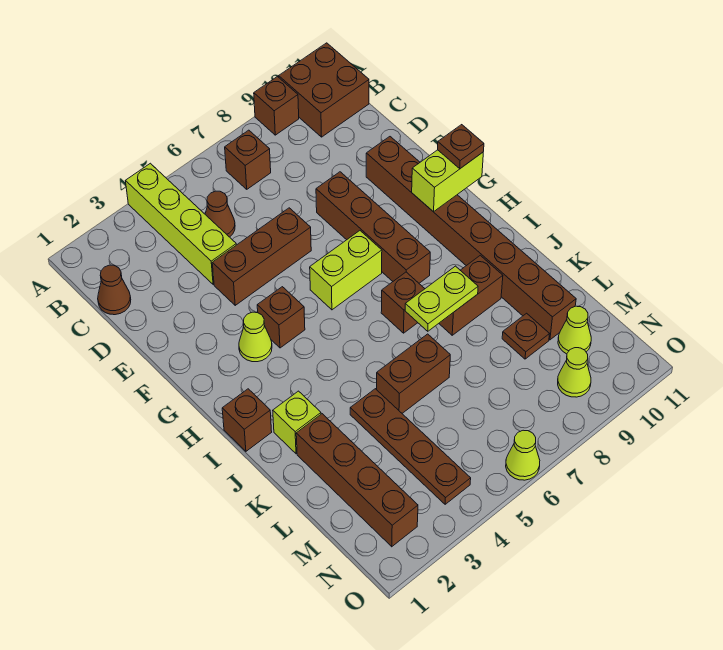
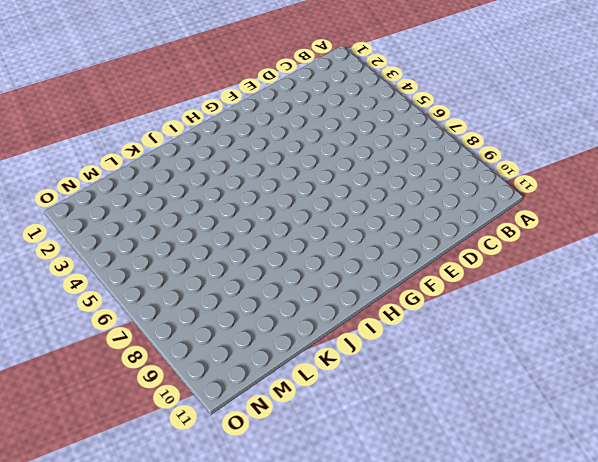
none -> lime 1x4 brick [126,163,236,285]
none -> brown 1x1 brick [254,77,299,135]
none -> brown 2x2 brick [279,43,369,137]

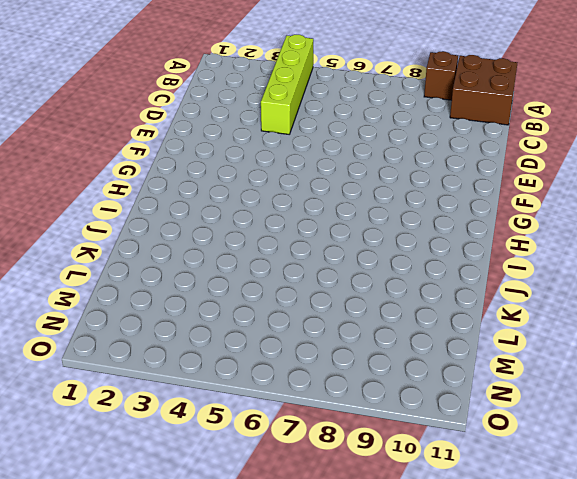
none -> brown 1x1 brick [225,130,271,189]
none -> brown 1x1 cone [98,265,131,315]
none -> brown 1x1 cone [205,191,235,237]

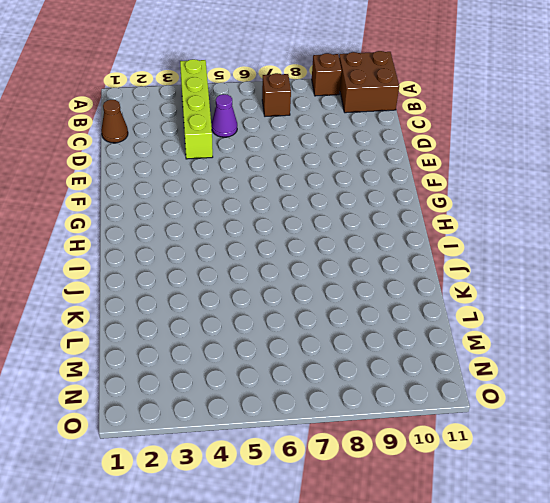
purple 1x1 cone [211,94,237,137] -> brown 1x1 cone [205,191,235,237]
none -> brown 1x3 brick [212,208,311,305]
none -> brown 1x4 brick [316,172,430,283]
none -> brown 1x8 brick [366,137,576,340]

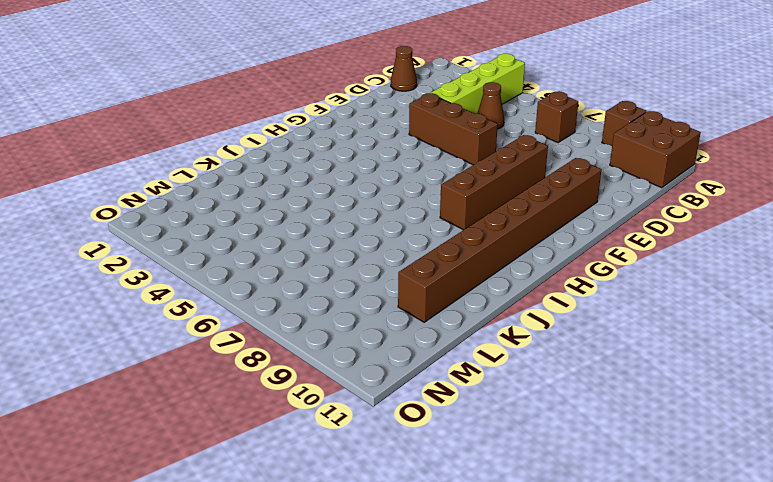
none -> lime 1x1 cone [239,312,272,362]
none -> brown 1x1 brick [257,287,305,348]
none -> lime 1x2 brick [310,231,382,310]

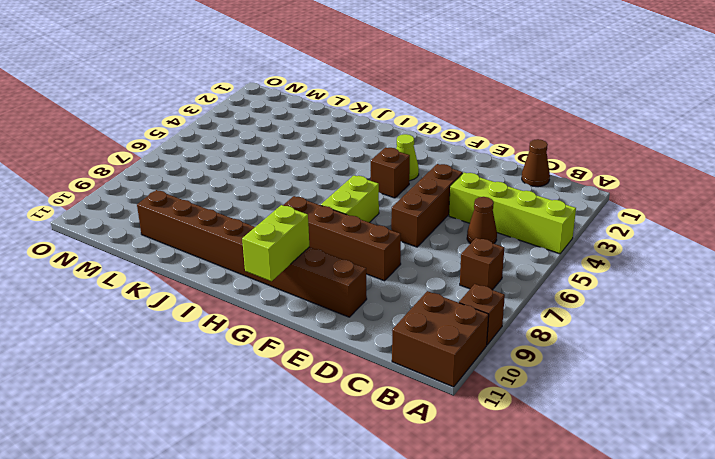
none -> brown 1x1 brick [222,389,272,451]
none -> brown 1x1 brick [381,272,425,333]
none -> lime 1x1 brick [273,391,321,454]

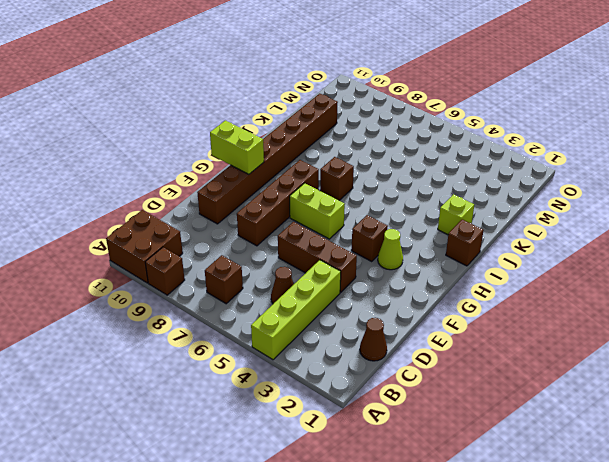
none -> brown 1x2 brick [439,255,503,335]
none -> brown 1x4 brick [296,414,418,547]
none -> brown 1x4 plate [350,389,471,504]

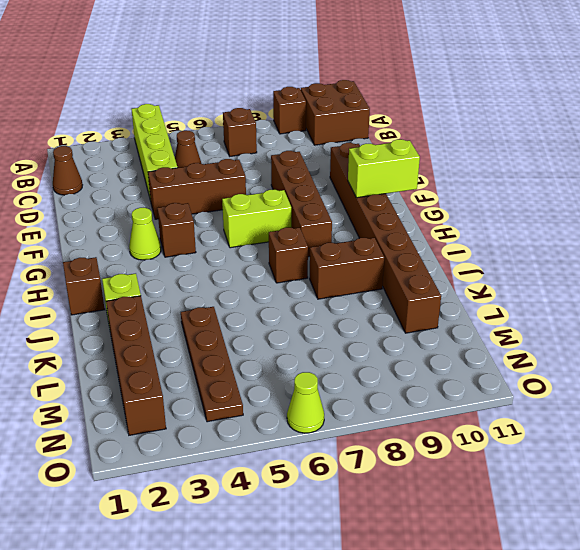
none -> brown 1x2 brick [377,334,450,413]
none -> brown 1x1 plate [502,313,550,359]
none -> lime 1x1 cone [558,306,591,354]

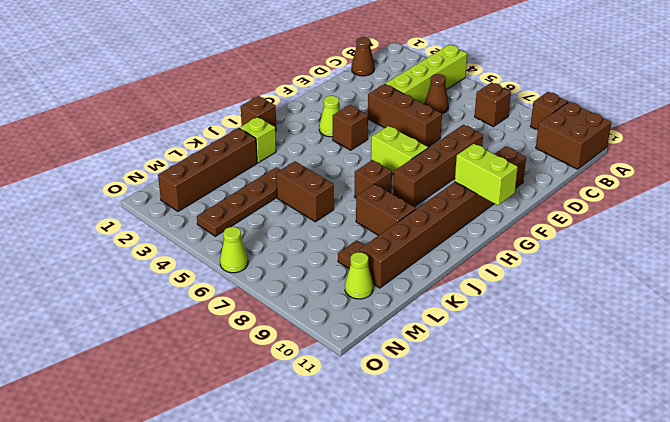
none -> lime 1x1 cone [558,348,591,397]
none -> lime 1x2 plate [405,266,478,331]
none -> brown 1x1 plate [438,125,484,169]

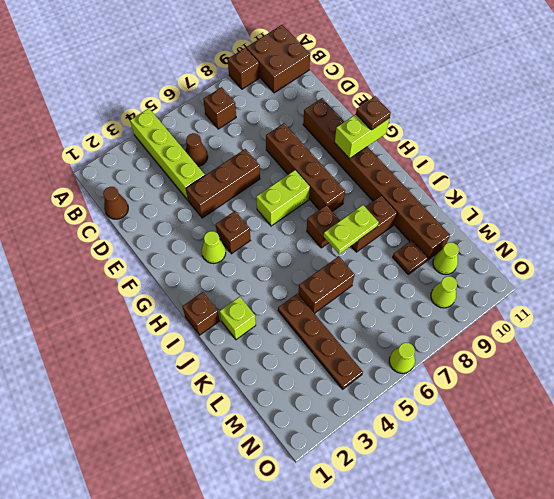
none -> brown 1x4 brick [296,414,418,547]

